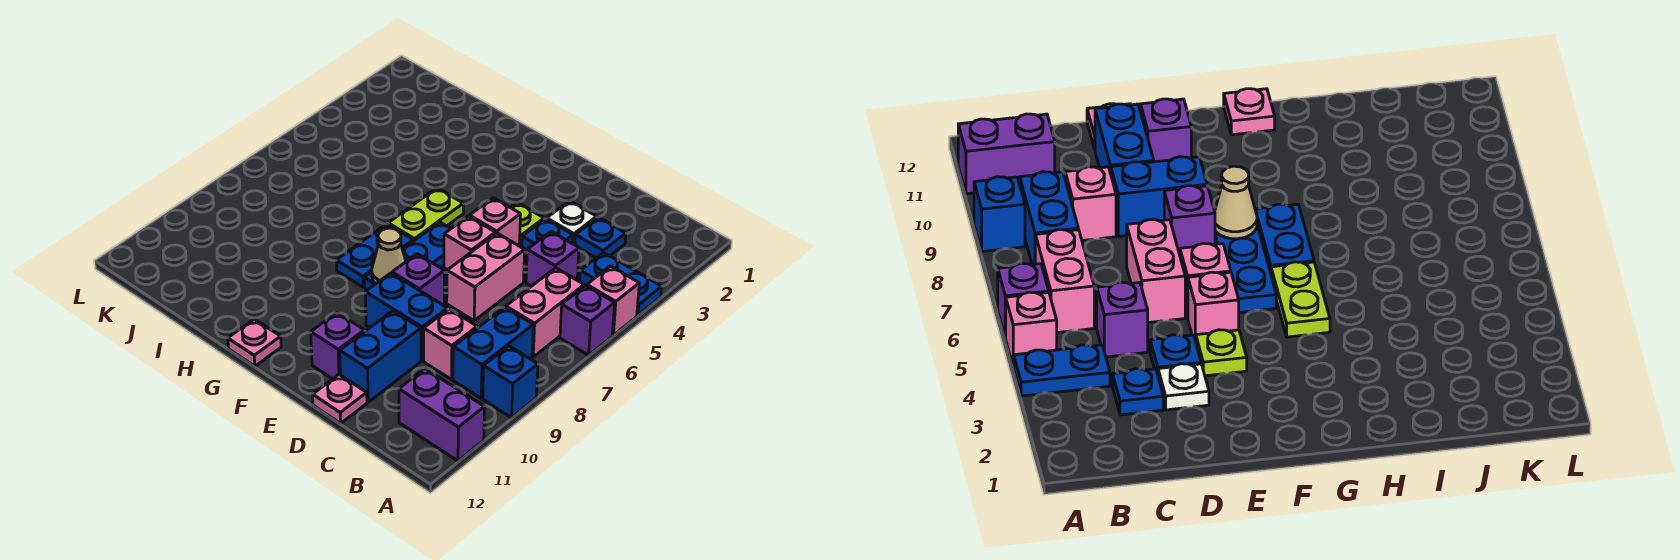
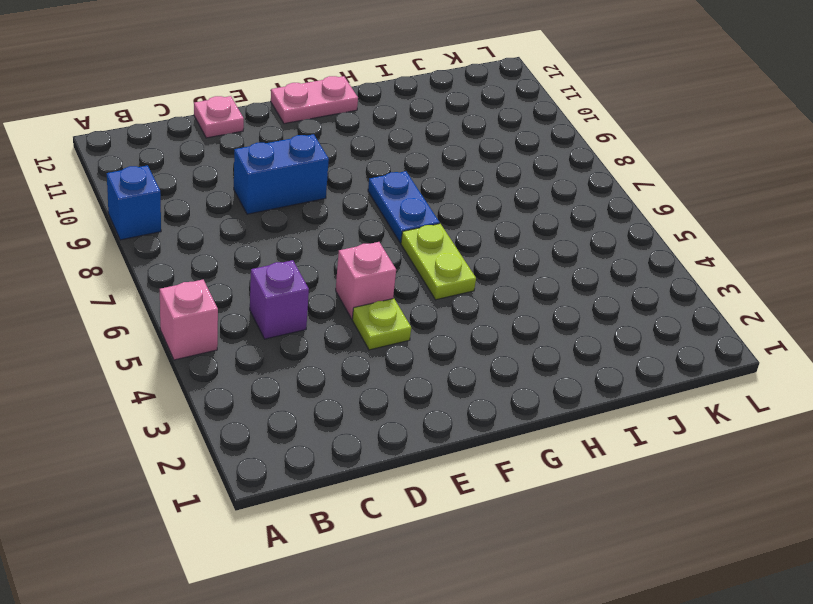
pink 1x2 plate [271,76,358,124] -> pink 1x1 plate [228,319,281,366]
none -> blue 1x2 plate [580,253,662,315]
none -> purple 1x1 brick [560,286,615,355]
none -> purple 1x2 brick [399,369,485,461]

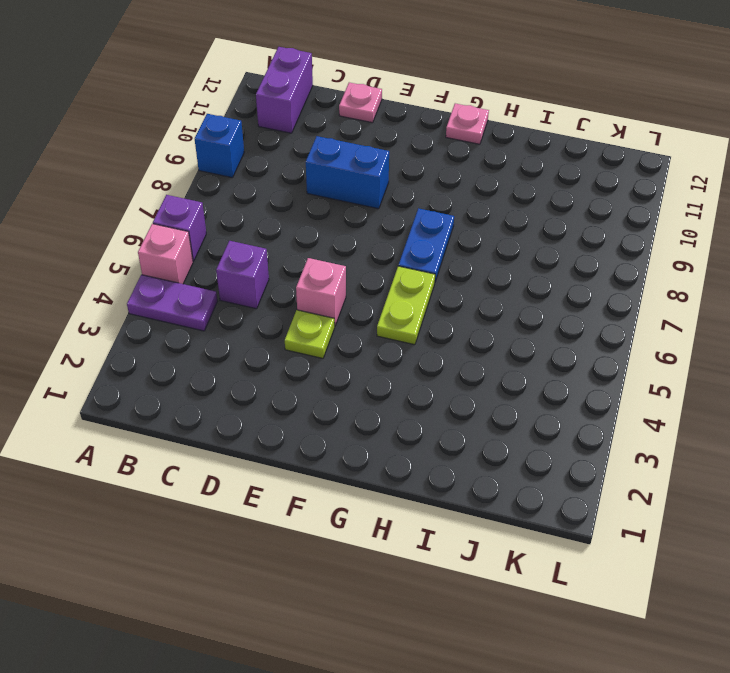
purple 1x2 plate [127,275,217,331] -> blue 1x2 plate [580,253,662,315]
purple 1x2 brick [256,47,313,133] -> purple 1x2 brick turned to [399,369,485,461]
none -> pink 1x2 brick [506,268,584,357]
none -> blue 1x2 brick [453,307,533,398]
none -> blue 1x1 plate [575,217,626,258]

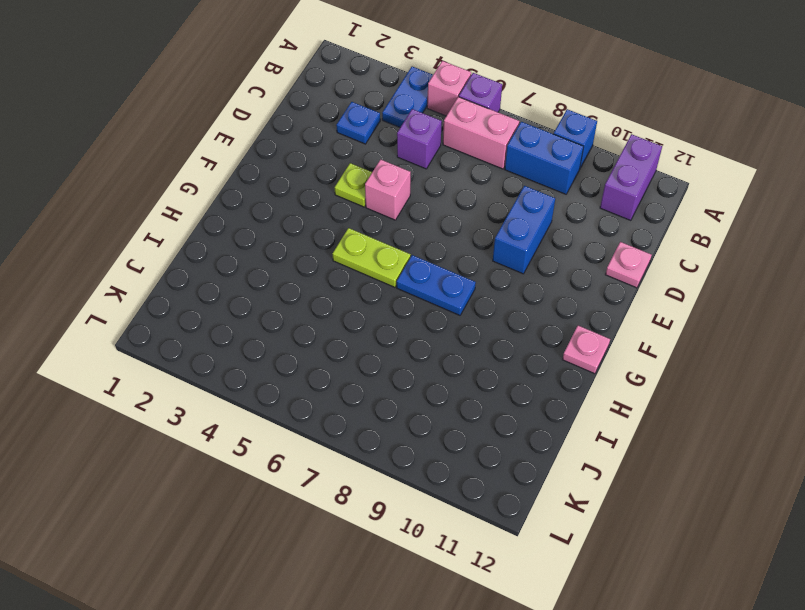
none -> pink 1x1 brick [424,309,477,379]
none -> white 1x1 plate [547,201,597,244]
none -> blue 1x1 plate [522,219,573,250]

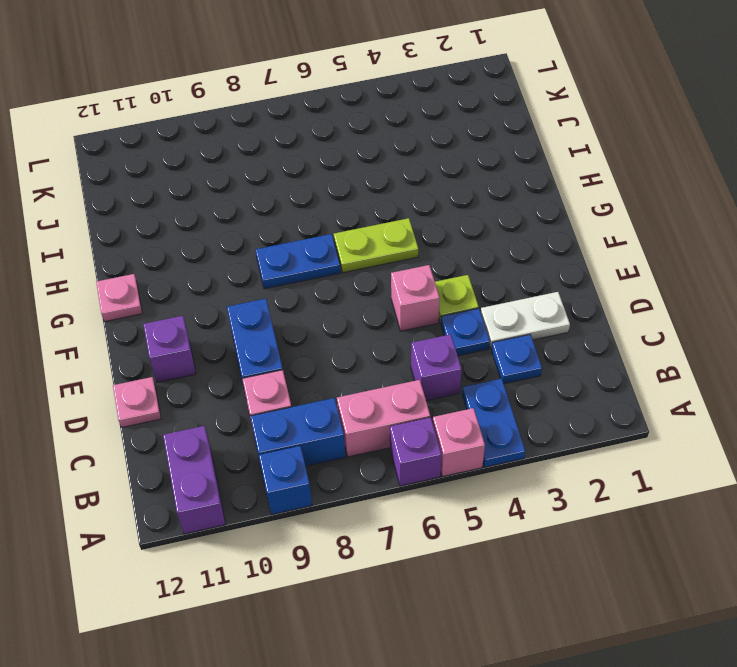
white 1x2 plate [481,292,570,349] -> white 1x1 plate [547,201,597,244]
none -> pink 1x2 brick [447,233,525,321]
none -> blue 1x2 brick [340,311,421,402]
none -> pink 1x1 brick [444,216,496,270]

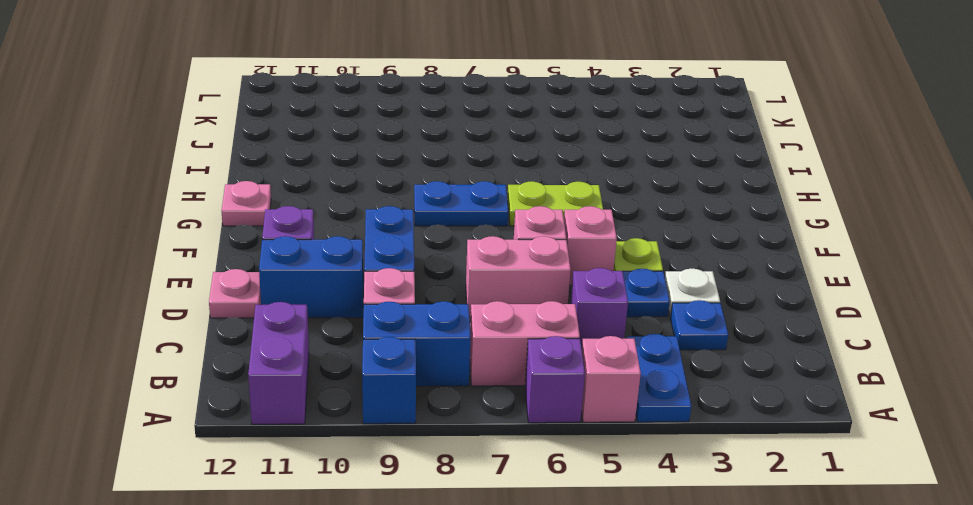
none -> purple 1x1 brick [392,254,444,305]
none -> blue 1x3 plate [364,222,451,290]
none -> tan 1x1 cone [372,228,406,284]

